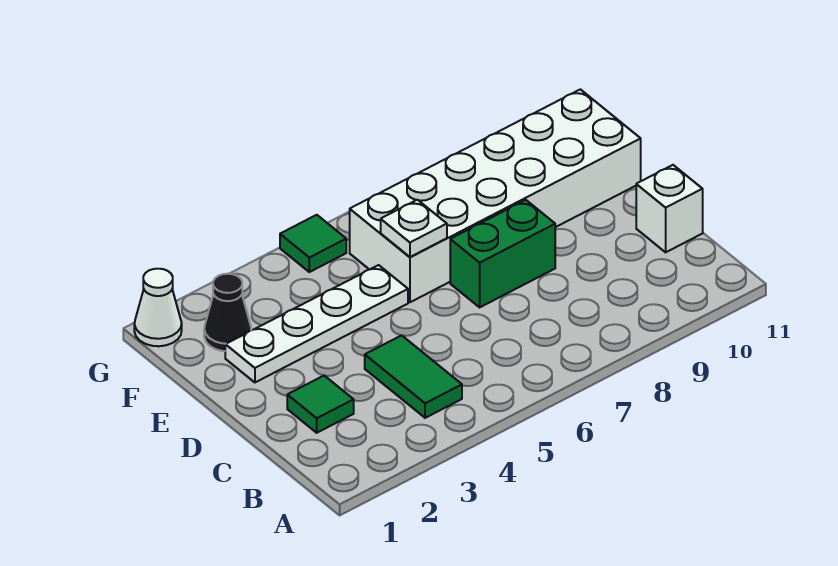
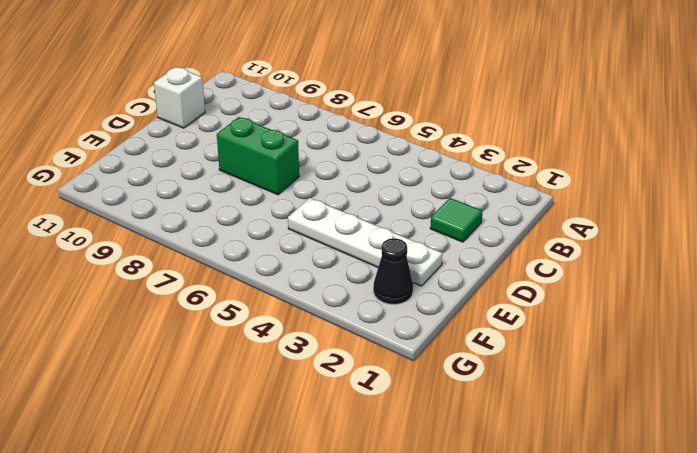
none -> green 1x2 tile [365,335,462,418]
none -> white 2x6 brick [350,89,641,302]

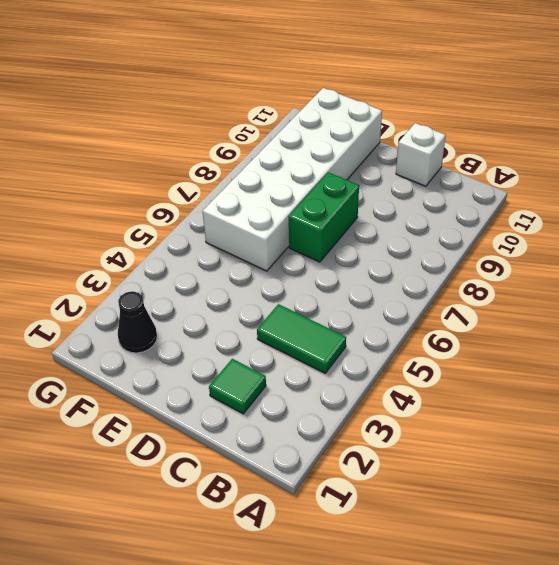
none -> white 1x4 plate [225,265,408,382]
none -> white 1x1 cone [134,269,182,346]

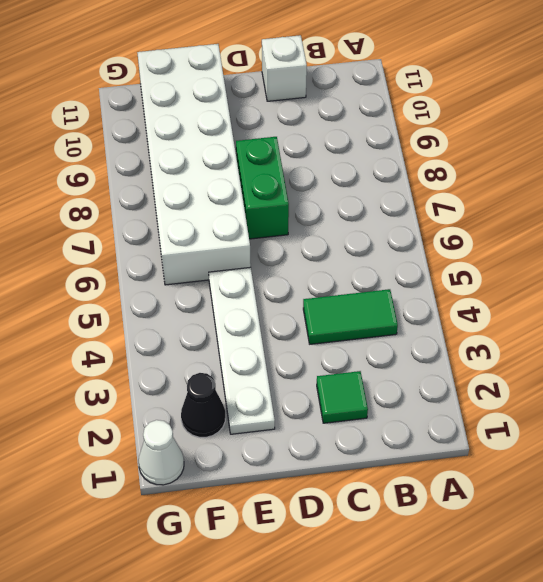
none -> green 1x1 tile [280,215,346,272]
none -> white 1x1 plate [381,200,447,257]

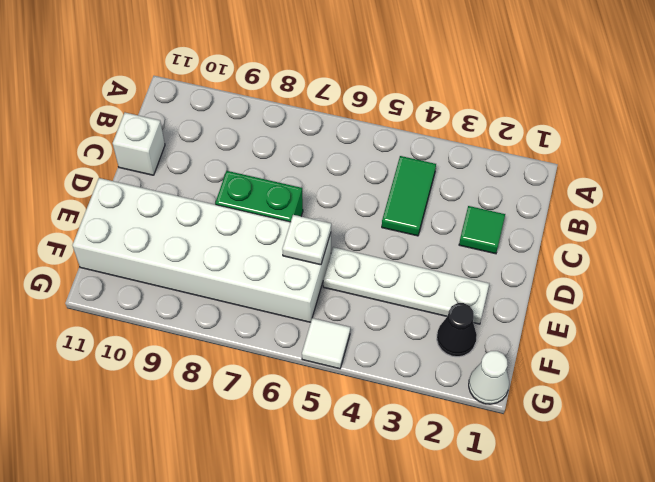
white 1x1 tile [302,318,350,369] -> green 1x1 tile [280,215,346,272]

